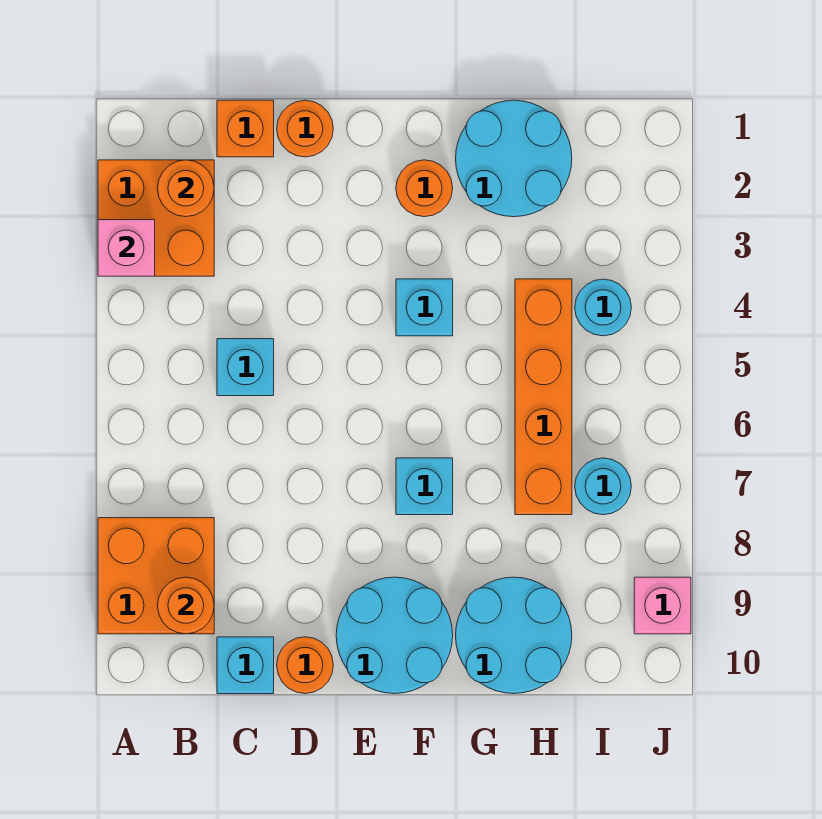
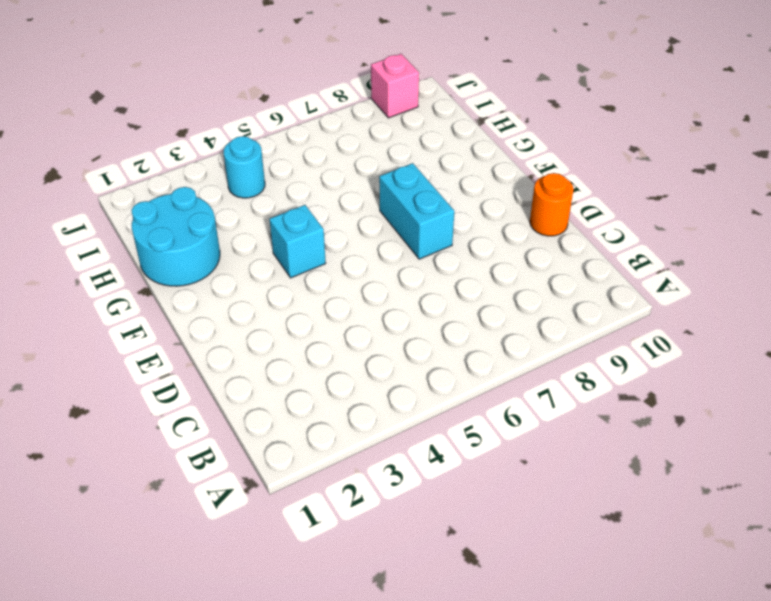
cyan 1x2 brick [379,163,454,259] -> cyan 1x1 brick [396,458,453,515]
none -> orange 2x2 brick [98,160,214,276]
none -> orange 2x2 brick [98,518,214,634]
none -> orange 1x1 brick [217,100,274,157]

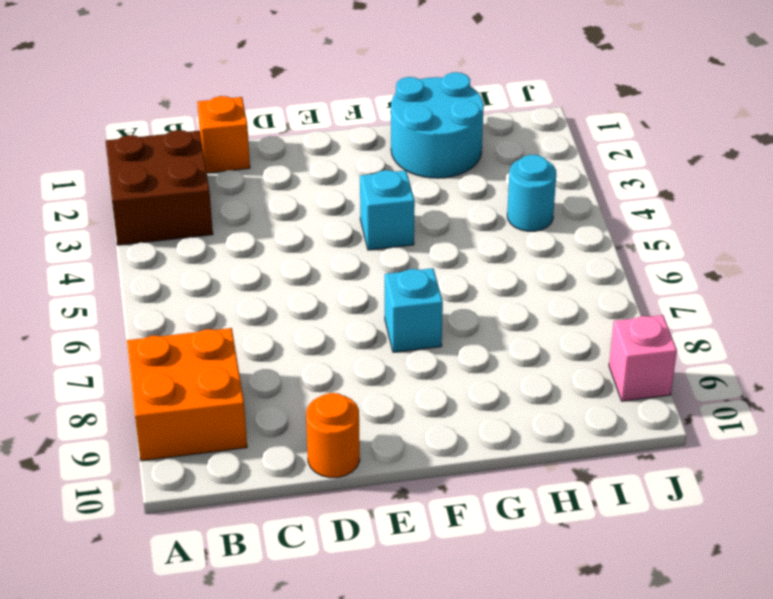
brown 2x2 brick [106,130,213,245] -> orange 2x2 brick [98,160,214,276]
none -> cyan 1x1 brick [217,339,274,396]
none -> cyan 1x1 brick [217,637,274,694]
none -> orange 1x1 round brick [277,100,333,157]

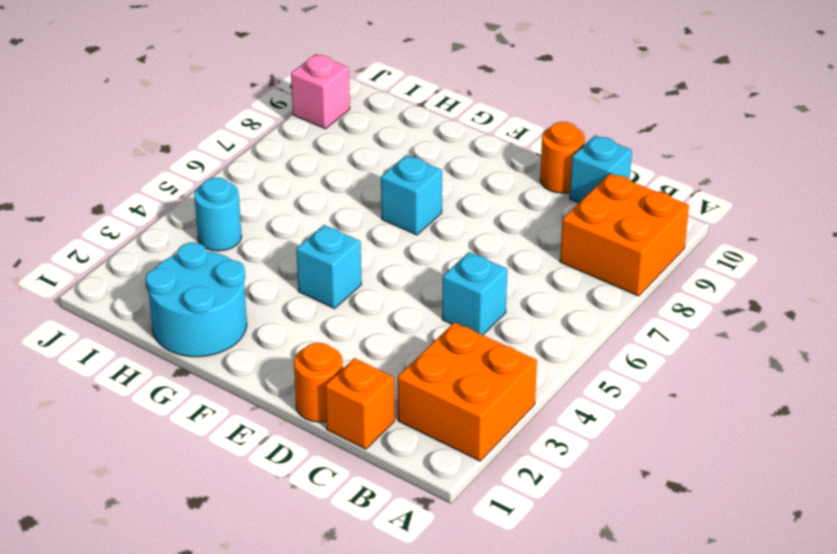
none -> cyan 2x2 round brick [336,577,453,694]
none -> orange 1x1 round brick [396,160,453,217]
none -> cyan 2x2 round brick [456,577,572,694]

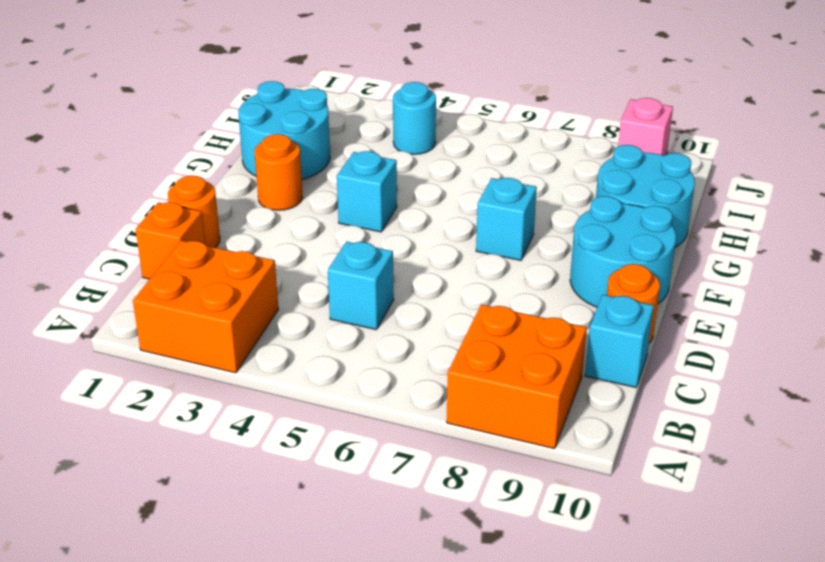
none -> orange 1x4 brick [515,279,572,515]
none -> cyan 1x1 round brick [575,458,631,515]
none -> pink 1x1 brick [98,220,155,276]

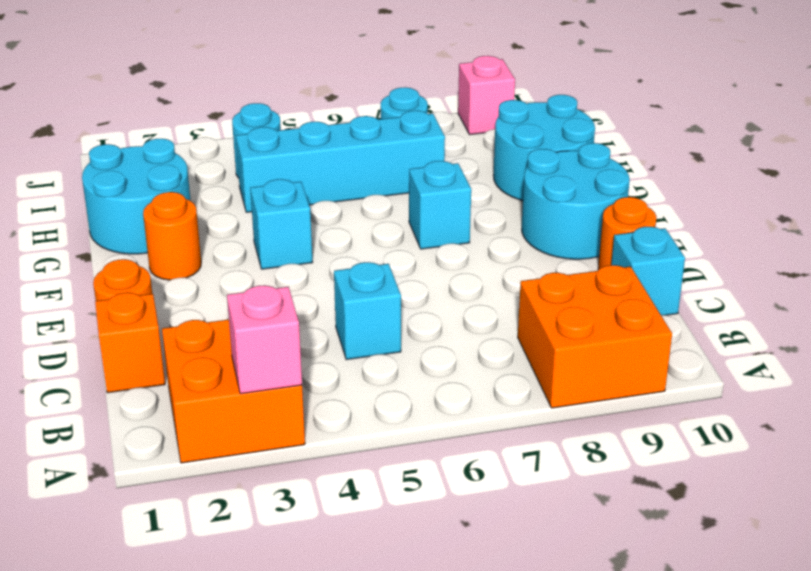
cyan 1x4 brick [236,111,445,212] -> orange 1x4 brick [515,279,572,515]
none -> orange 1x1 round brick [157,160,214,217]
none -> orange 1x1 round brick [157,577,214,634]

